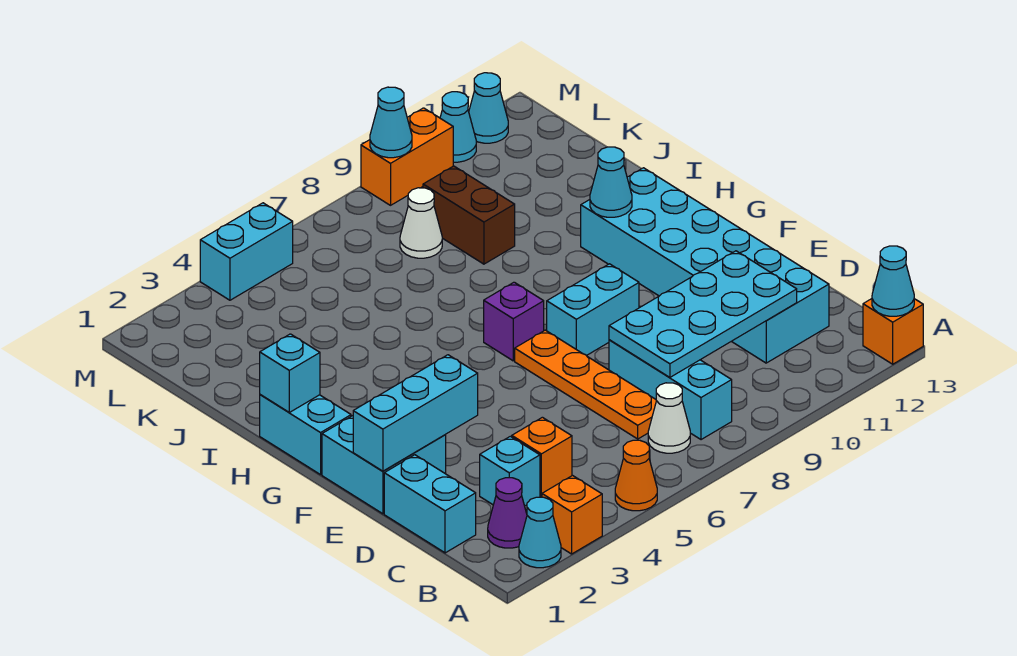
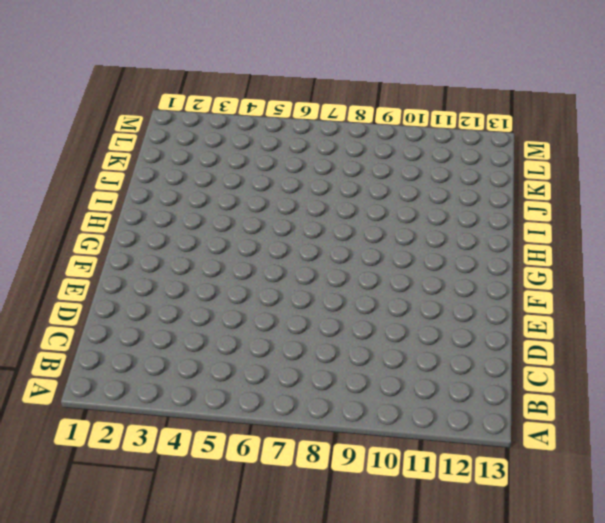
none -> cyan 1x1 cone [519,497,561,568]
none -> orange 1x1 brick [542,476,602,554]
none -> orange 1x1 cone [615,440,657,511]

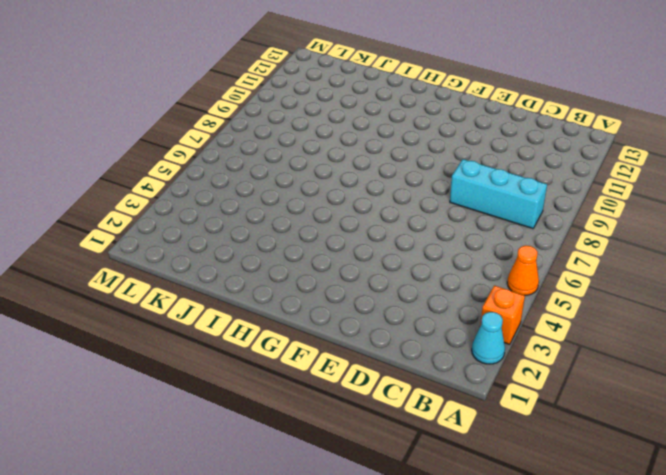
none -> orange 1x1 brick [863,299,923,364]
none -> purple 1x1 cone [488,478,527,548]
none -> white 1x1 cone [648,383,690,453]

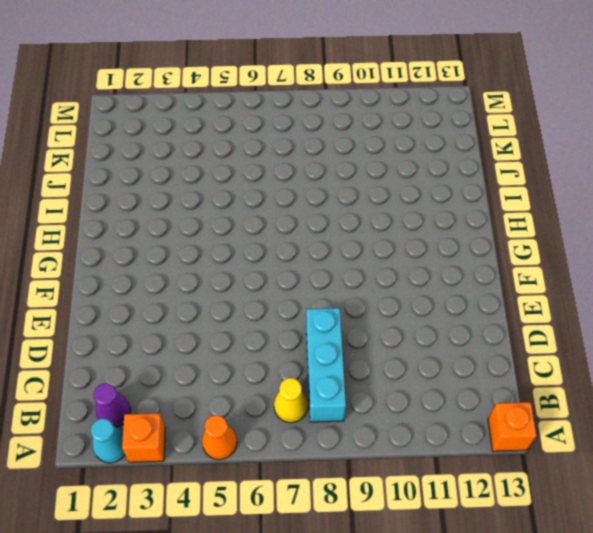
yellow 1x1 cone [274,378,308,423] -> white 1x1 cone [648,383,690,453]
none -> cyan 1x2 brick [384,455,476,553]
none -> cyan 1x1 brick [480,436,540,506]
none -> orange 1x1 brick [512,417,572,496]

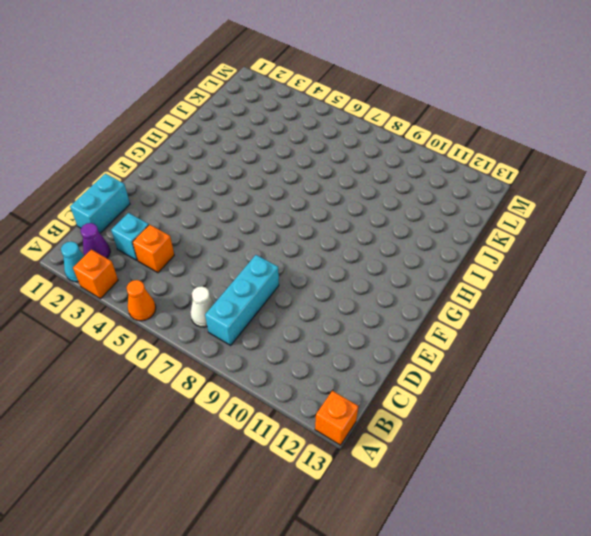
none -> orange 1x4 plate [515,330,656,439]
none -> cyan 2x6 brick [581,168,829,363]
none -> cyan 2x2 brick [322,416,446,514]

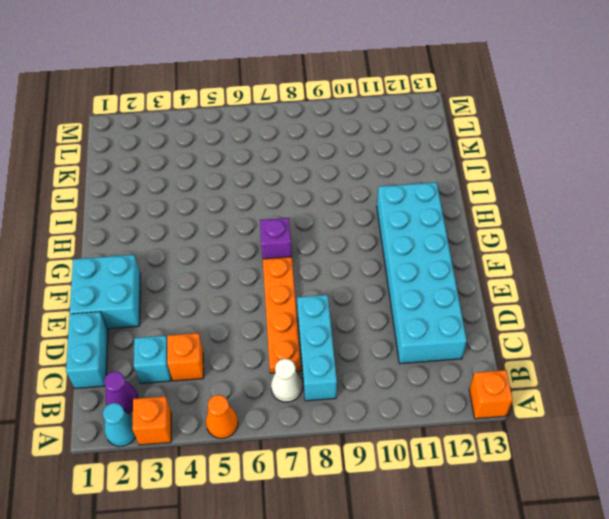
none -> cyan 1x2 brick [547,264,639,356]
none -> cyan 1x2 brick [260,395,351,475]
none -> brown 1x2 brick [423,166,515,264]

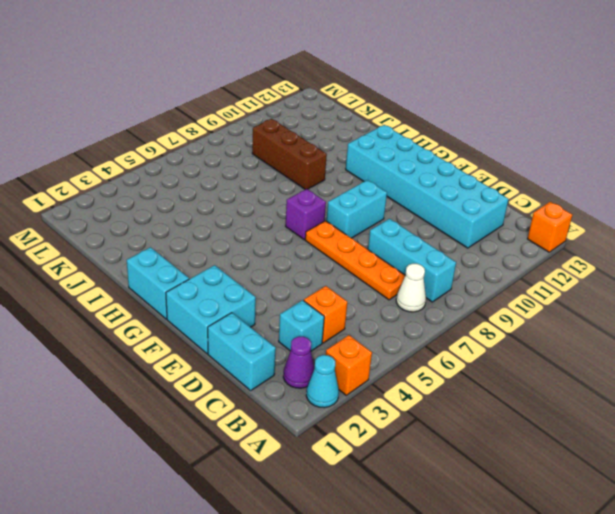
brown 1x3 brick [252,119,327,189] -> brown 1x2 brick [423,166,515,264]
none -> orange 1x1 cone [615,440,657,511]
none -> white 1x1 cone [400,188,442,258]
none -> cyan 1x2 brick [200,203,293,300]

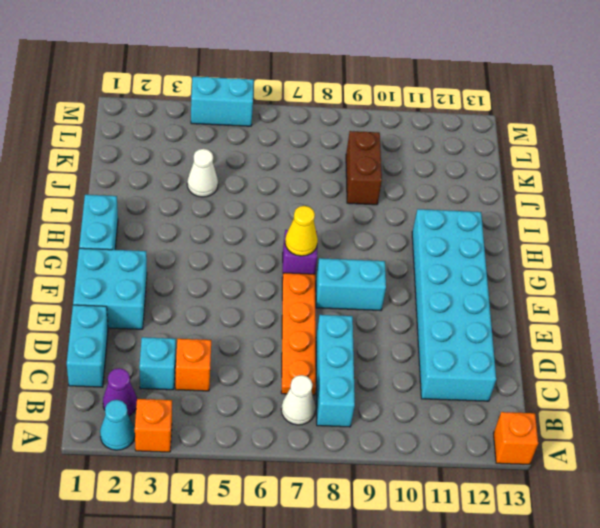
yellow 1x1 cone [285,206,318,256] -> none
white 1x1 cone [187,149,218,197] -> white 1x1 cone moved to [400,188,442,258]
none -> orange 1x1 cone [615,440,657,511]
none -> orange 1x2 brick [361,108,453,205]
none -> cyan 1x1 cone [440,92,476,162]

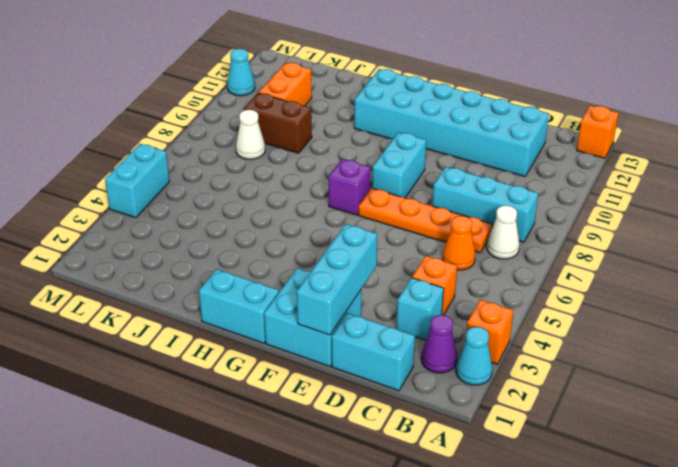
orange 1x1 cone [443,216,476,270] -> orange 1x1 cone moved to [615,440,657,511]
orange 1x2 brick [259,62,312,106] -> orange 1x2 brick moved to [361,108,453,205]
none -> cyan 1x1 cone [469,73,508,143]
none -> cyan 1x1 cone [872,246,914,316]
none -> cyan 2x4 plate [609,251,797,377]

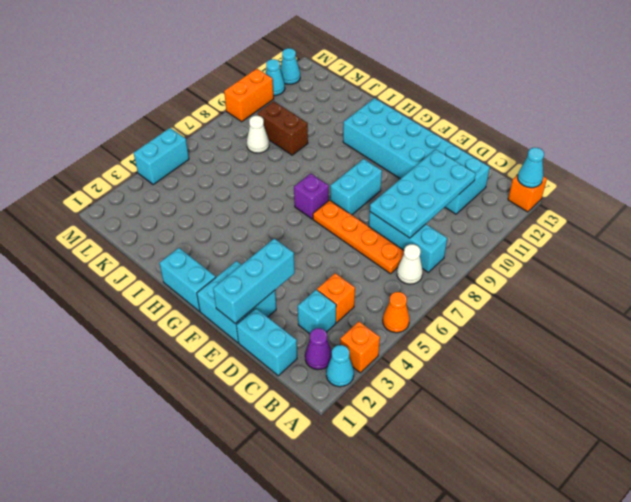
none -> cyan 1x1 brick [260,334,320,412]
none -> cyan 1x1 cone [590,147,632,217]
none -> cyan 1x1 cone [370,87,412,158]

